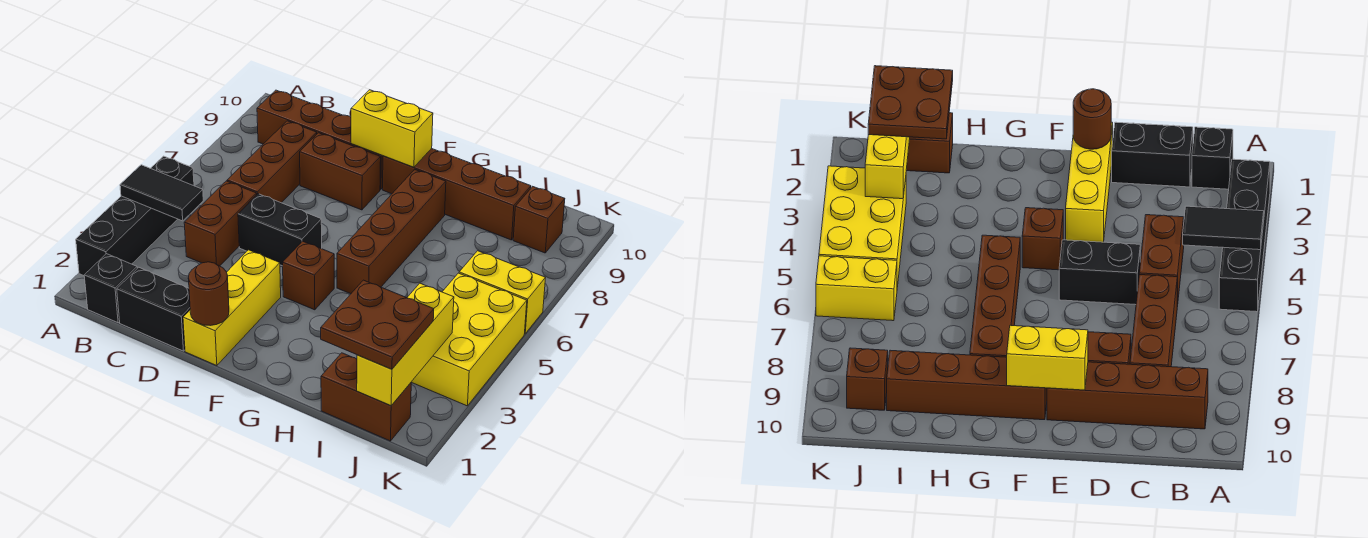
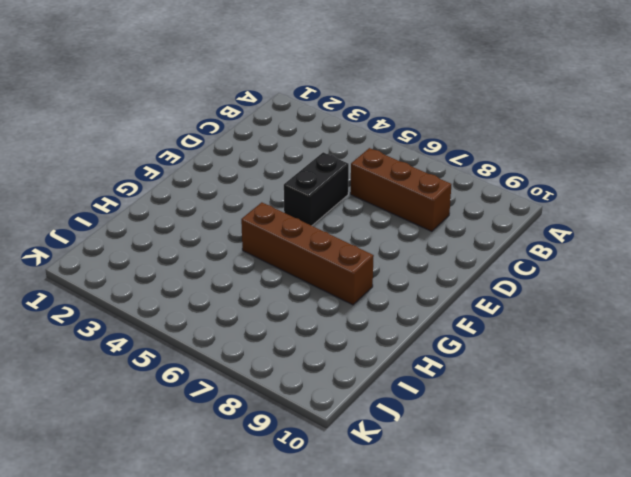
none -> black 1x4 brick [76,156,194,276]
none -> black 1x1 brick [84,254,137,323]
none -> brown 1x4 brick [257,90,383,189]

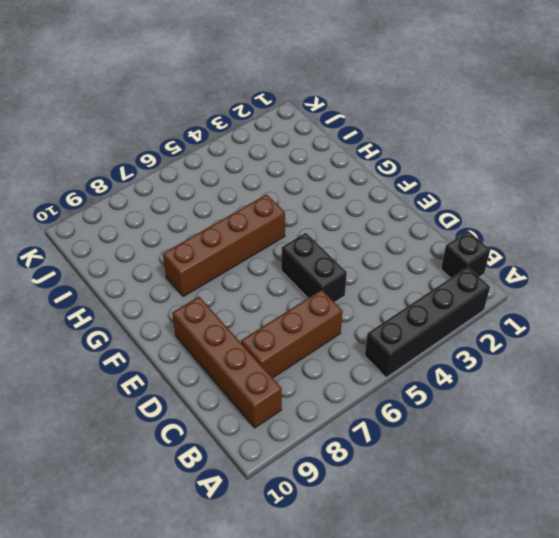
none -> black 1x2 brick [117,267,190,351]
none -> brown 1x2 brick [184,181,256,266]
none -> brown 1x2 brick [300,133,381,210]

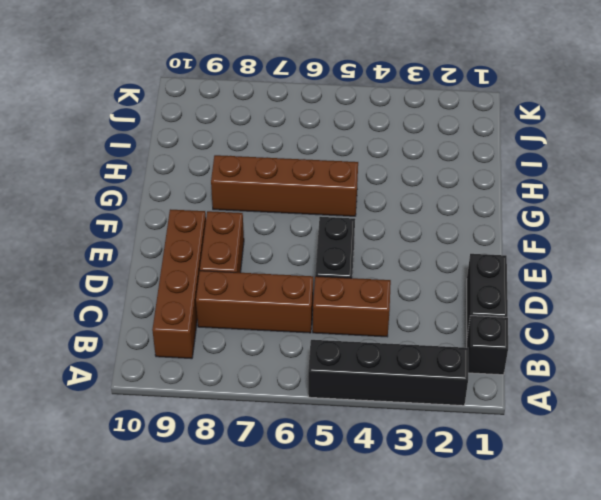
none -> yellow 1x3 brick [183,250,281,366]
none -> brown 1x1 brick [283,241,334,310]
none -> brown 1x4 brick [383,148,531,240]

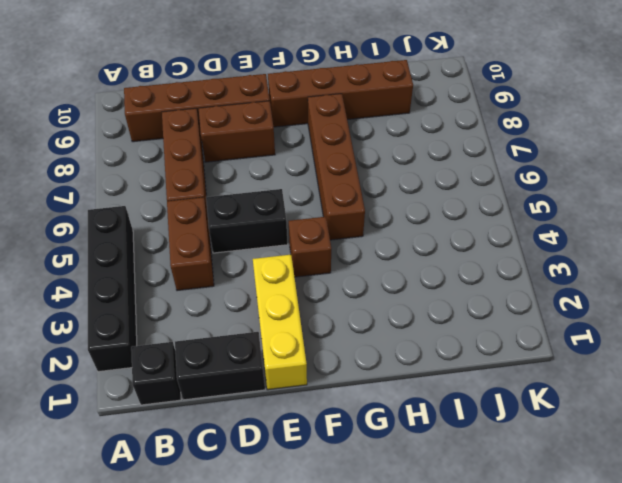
none -> brown 1x2 brick [321,353,411,441]
none -> yellow 2x3 brick [412,273,527,406]
none -> yellow 1x2 brick [459,251,545,334]

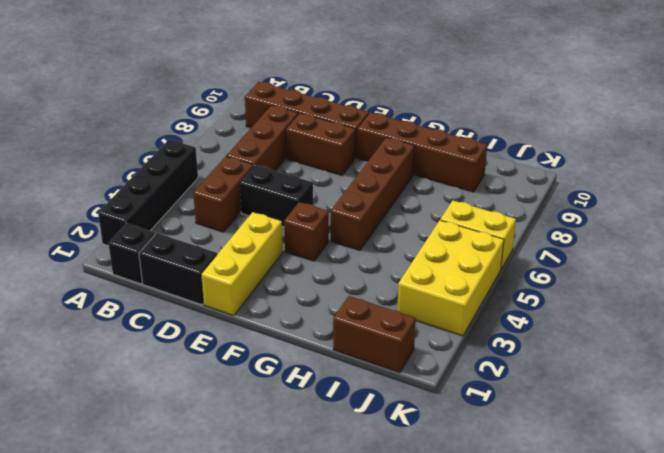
none -> brown 1x1 brick [513,187,565,253]
none -> black 1x2 tile [120,165,203,221]
none -> brown 1x1 round brick [188,262,229,326]

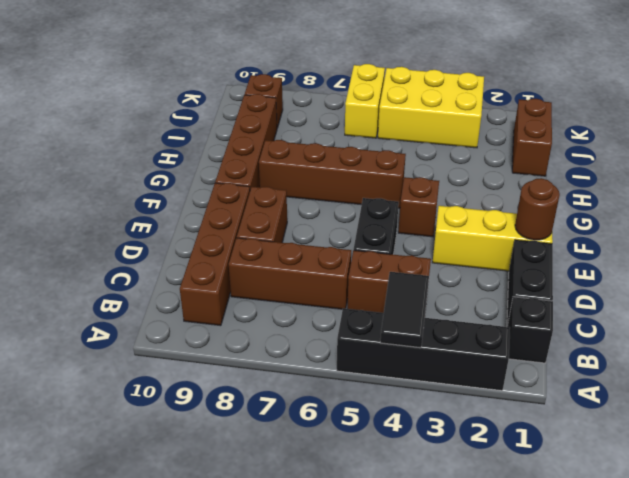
none -> yellow 1x2 brick [351,90,433,167]
none -> yellow 1x3 brick [357,283,454,405]
none -> brown 2x2 plate [321,280,434,369]

